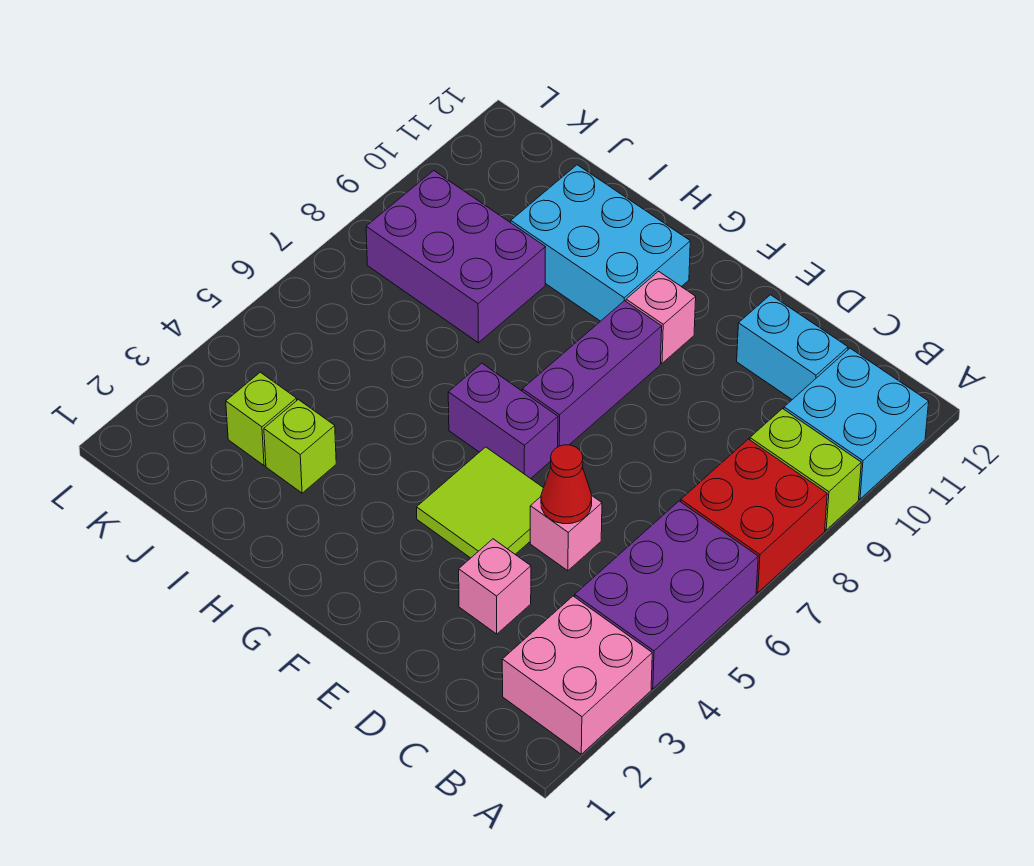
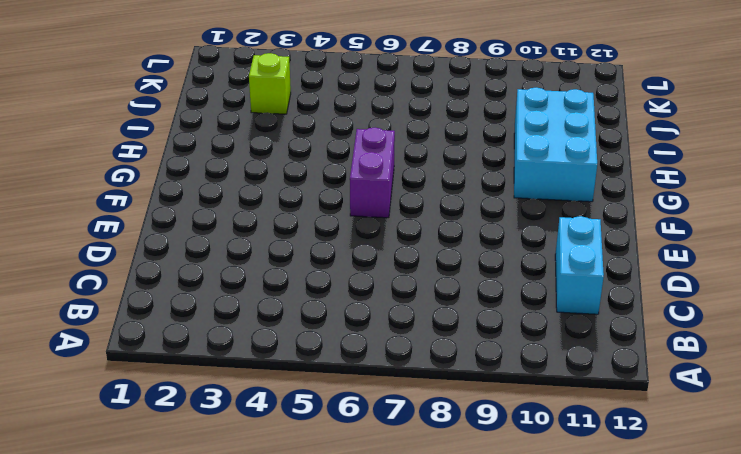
none -> pink 2x2 brick [502,596,652,754]
none -> purple 2x3 brick [575,501,758,689]
none -> red 2x2 brick [681,439,827,593]

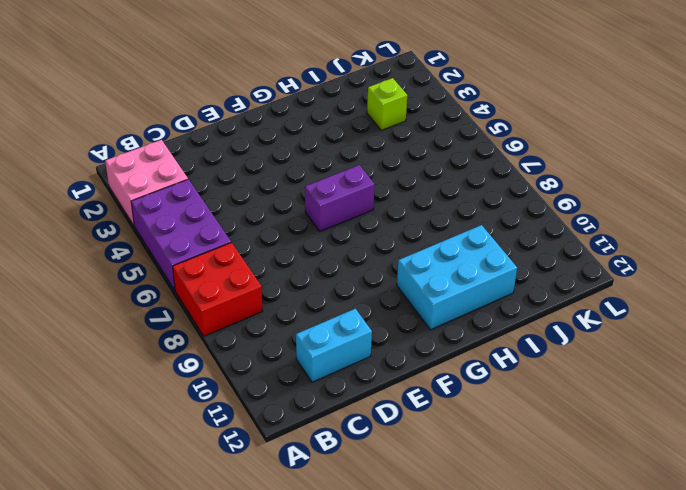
none -> lime 1x2 brick [750,409,861,530]
none -> cyan 2x2 brick [784,348,929,499]
none -> pink 1x1 brick [459,539,531,634]

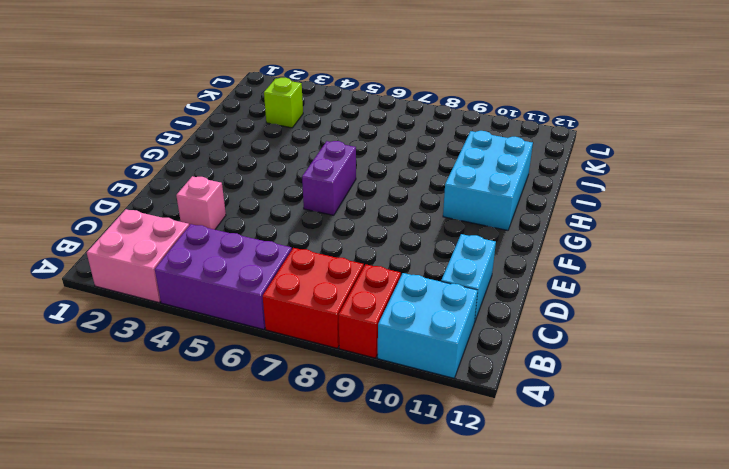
red 1x2 brick [339,264,401,358] -> lime 1x2 brick [750,409,861,530]
none -> pink 1x1 brick [530,495,602,571]
none -> lime 2x2 tile [417,447,543,558]
none -> purple 1x3 brick [522,301,662,447]

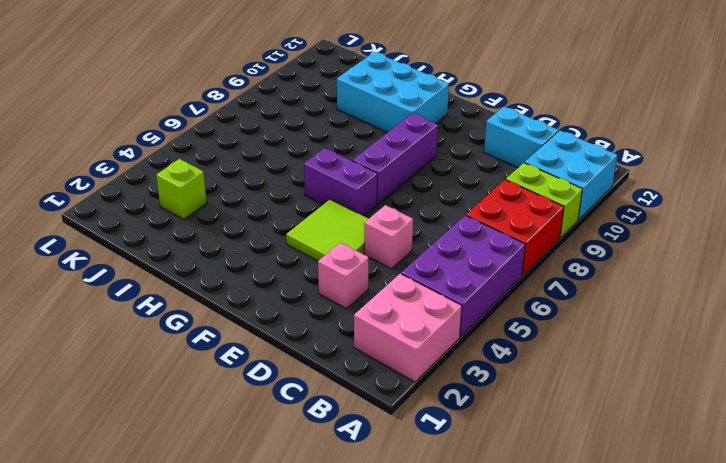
none -> pink 1x1 brick [626,271,696,363]
none -> lime 1x1 brick [264,400,336,493]
none -> purple 2x3 brick [366,170,545,343]

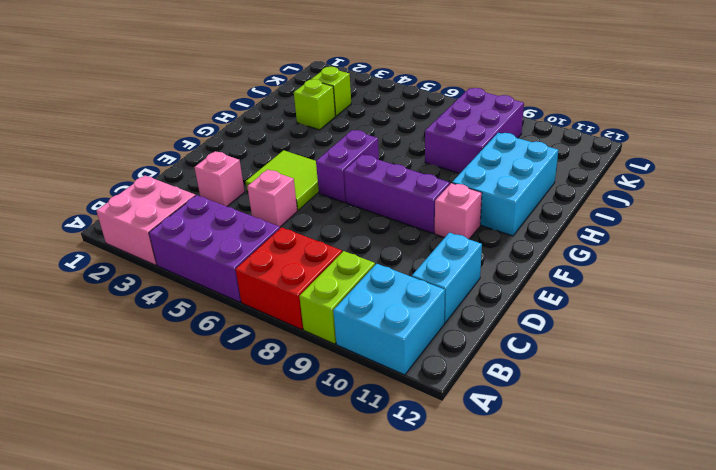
none -> red 1x1 cone [541,445,592,524]

